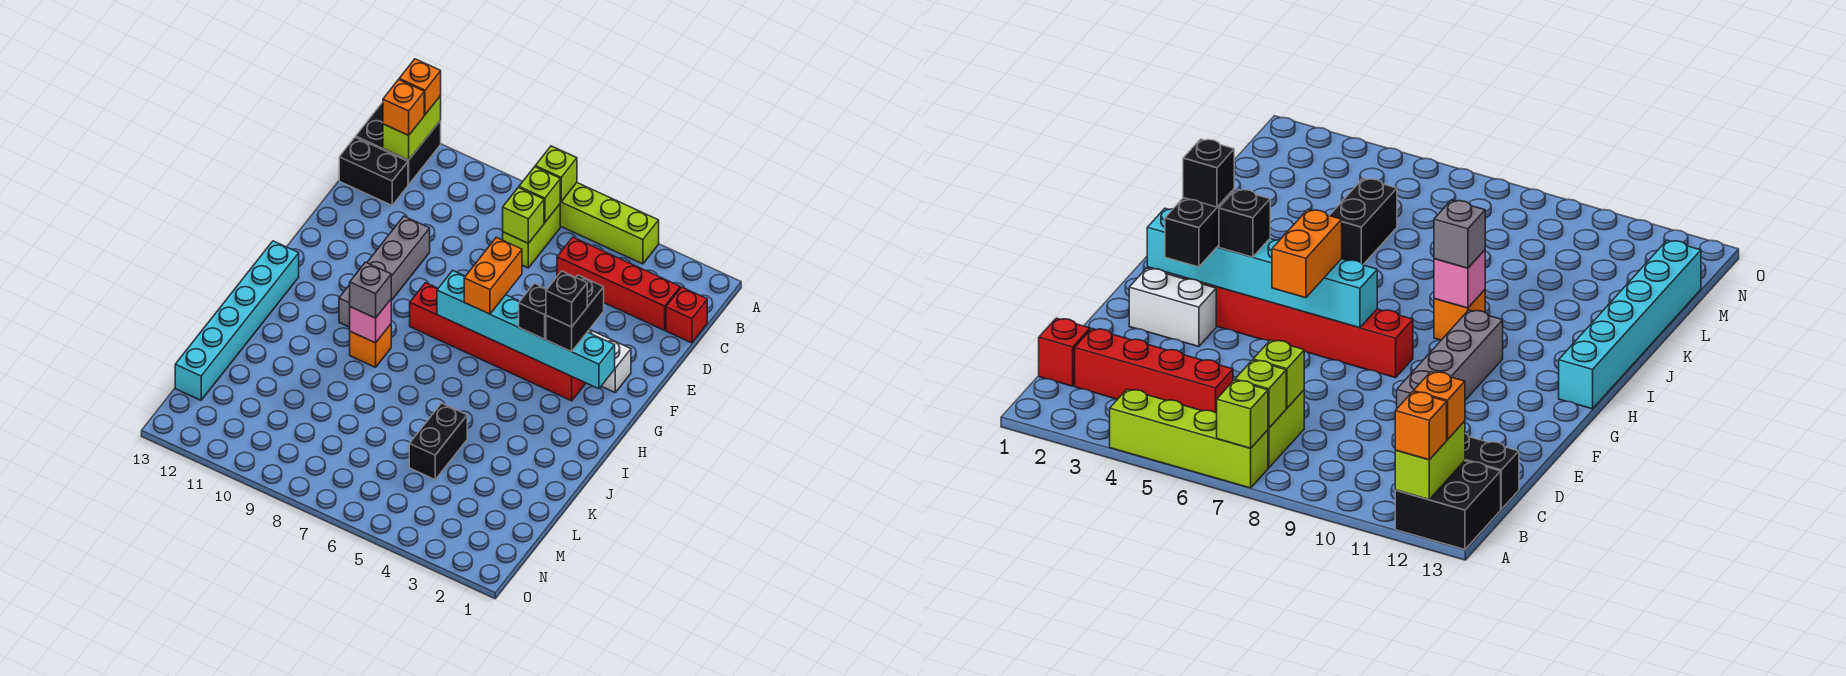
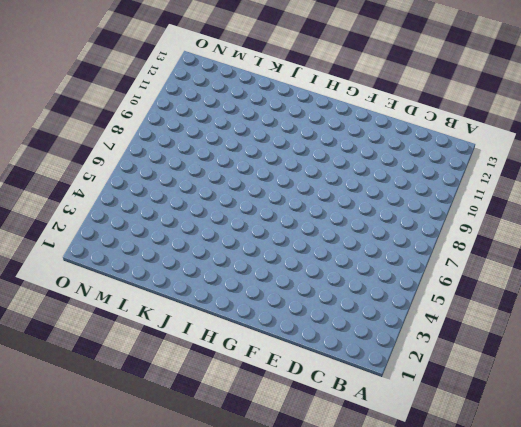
none -> lime 1x4 brick [560,183,659,264]
none -> black 2x2 brick [356,102,441,185]
none -> lime 1x2 brick [503,204,560,268]

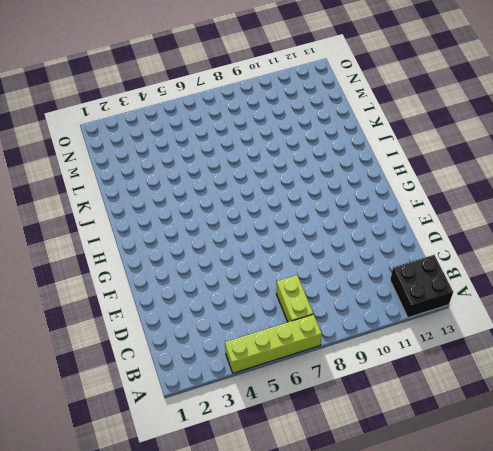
none -> red 1x1 brick [666,287,707,343]
none -> red 1x4 brick [557,237,680,330]
none -> black 1x2 brick [339,137,408,205]

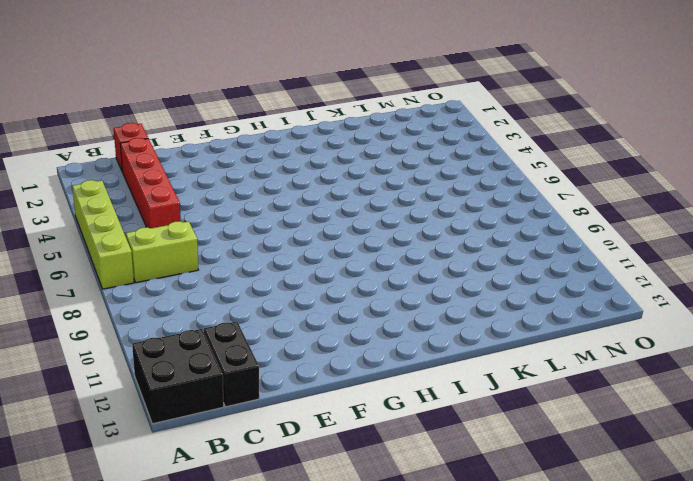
none -> grey 1x4 brick [339,216,430,327]
none -> white 1x2 brick [588,330,631,392]
none -> red 1x6 brick [410,283,586,401]

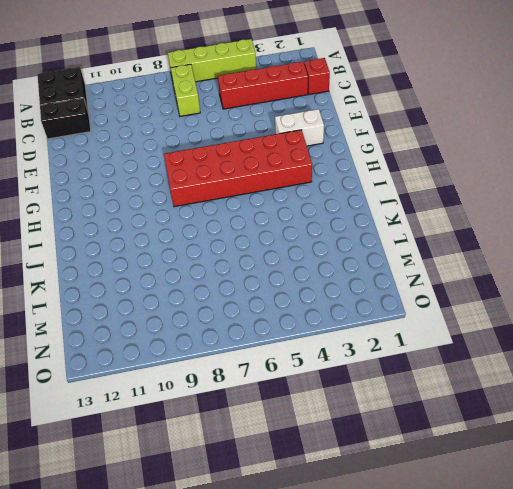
red 2x6 brick [164,130,312,207] -> red 1x6 brick [410,283,586,401]
none -> grey 1x4 brick [339,216,430,327]
none -> cyan 1x6 brick [175,241,299,400]
none -> orange 1x1 brick [350,324,391,367]

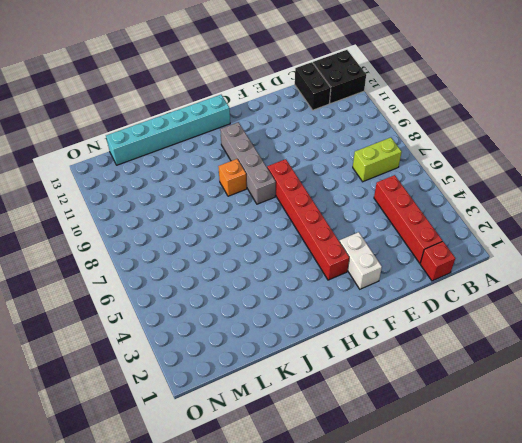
grey 1x4 brick [220,122,276,204] -> grey 1x4 brick turned to [339,216,430,327]
none -> lime 1x4 brick [560,183,659,264]
none -> black 1x2 brick [409,403,467,479]
none -> lime 1x1 brick [535,146,577,202]

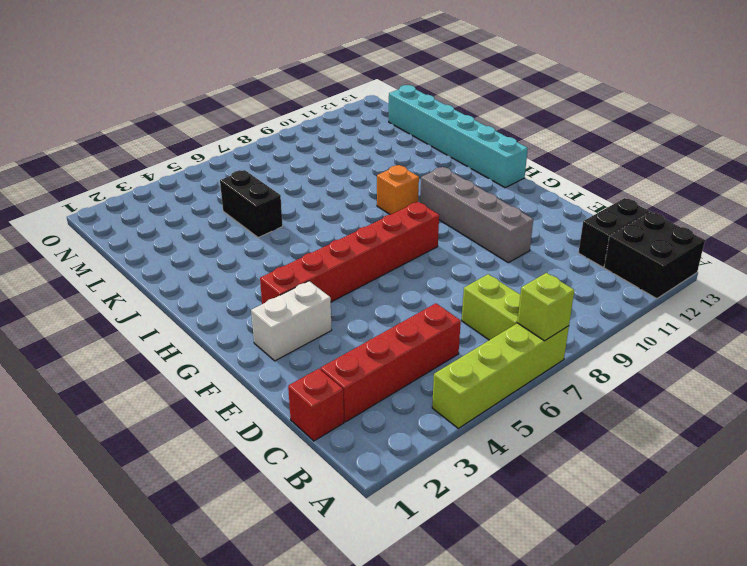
none -> lime 1x2 brick [383,96,441,160]
none -> lime 1x1 brick [519,167,560,223]
none -> lime 1x1 brick [503,188,544,243]

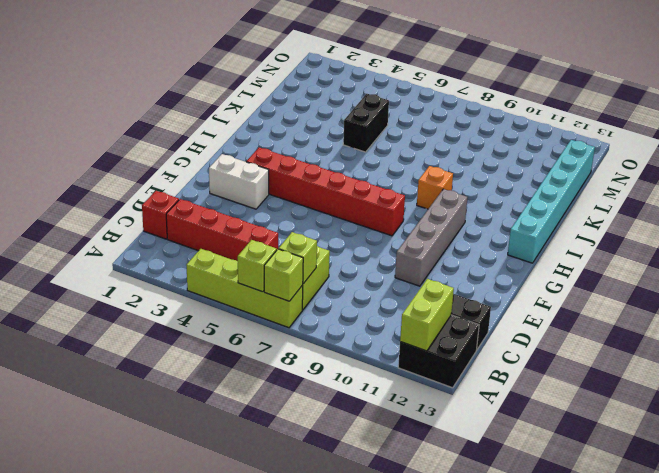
lime 1x1 brick [238,240,277,292] -> lime 1x1 brick moved to [503,188,544,243]
none -> cyan 1x6 brick [437,271,615,389]
none -> pink 1x1 brick [350,300,391,343]
none -> orange 1x1 brick [399,59,441,114]

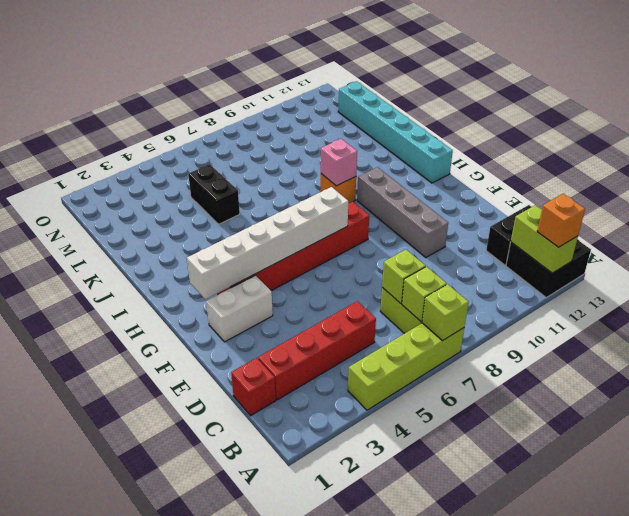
white 1x6 brick [187,187,348,299] -> cyan 1x6 brick [437,271,615,389]
none -> orange 1x1 brick [383,80,424,135]
none -> black 1x2 brick [546,275,604,352]
none -> orange 1x2 brick [464,238,522,314]

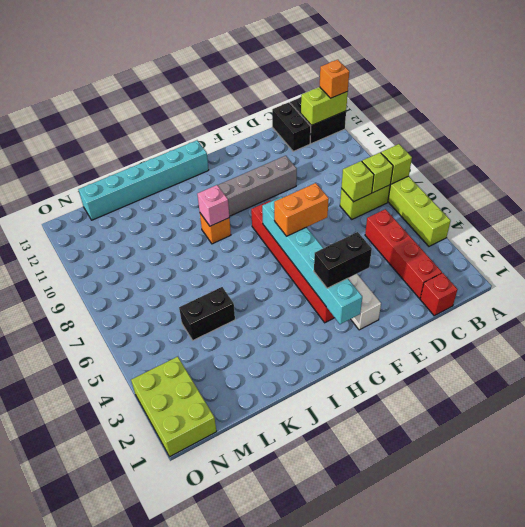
lime 2x3 brick [131,357,217,457] -> none
none -> orange 1x1 brick [383,80,424,135]
none -> black 1x1 brick [519,283,547,339]
none -> grey 1x1 brick [350,262,391,318]

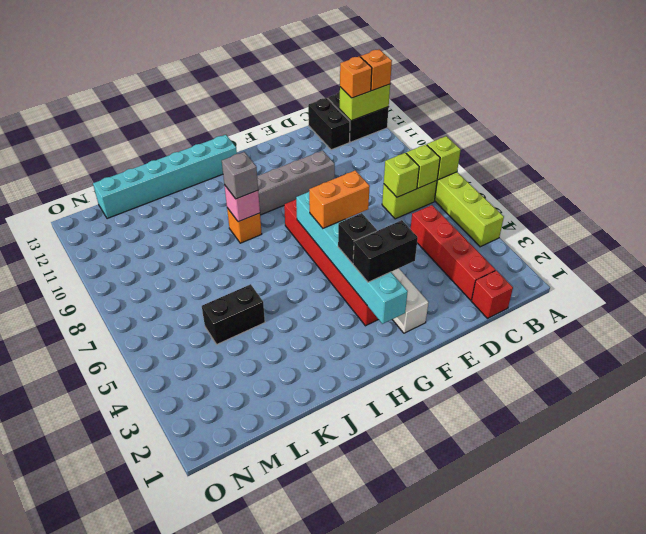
none -> black 1x1 brick [546,271,587,327]

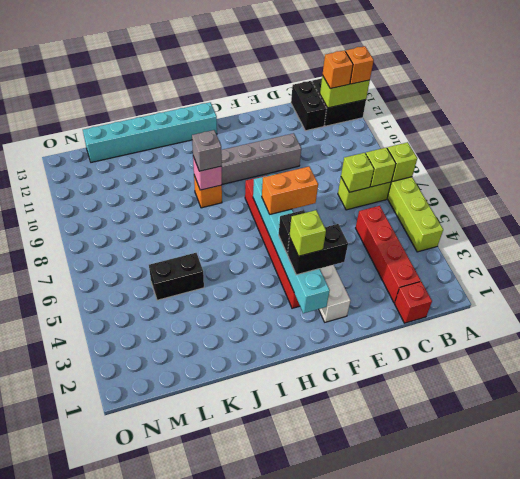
lime 1x1 brick [289,210,326,256] -> black 1x1 brick [546,271,587,327]

